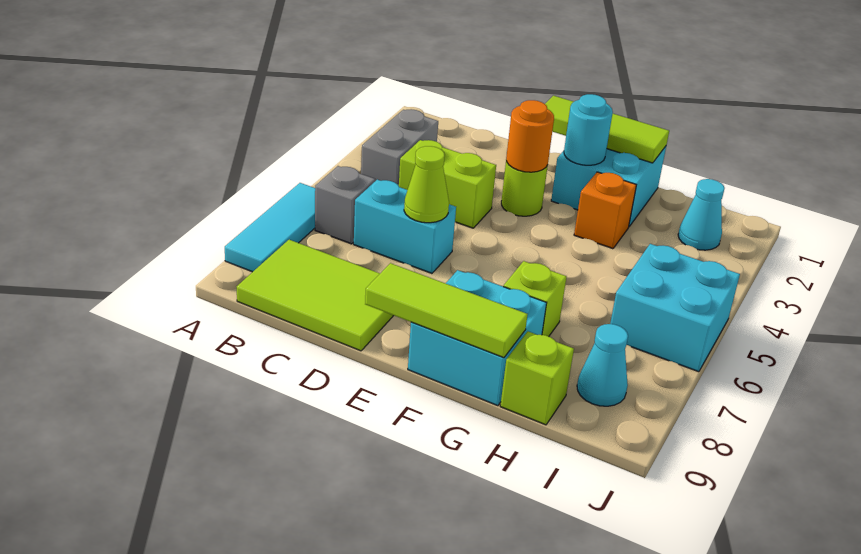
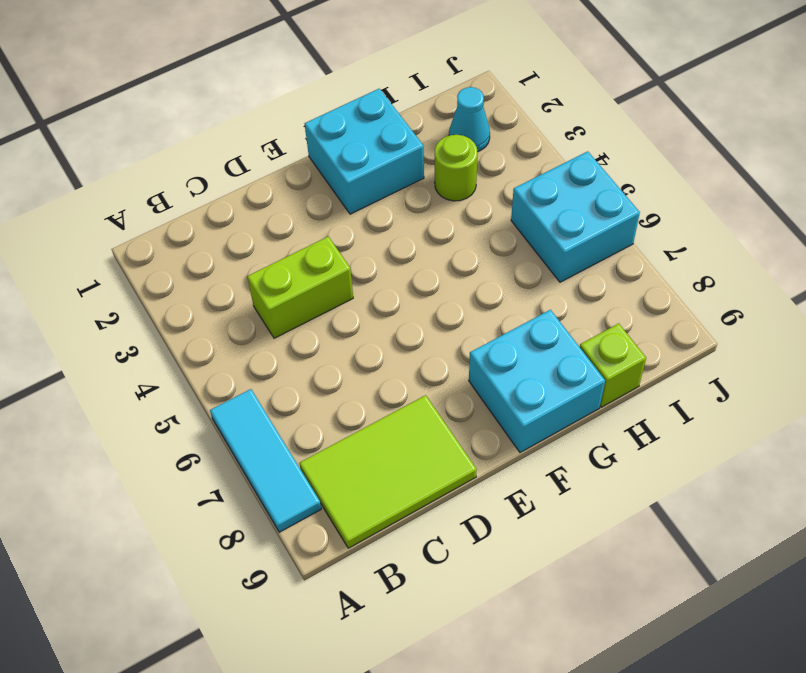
lime 1x1 round brick [435,135,478,201] -> lime 1x1 round brick moved to [501,161,548,216]
none -> grey 1x2 brick [361,109,438,186]
none -> grey 1x1 brick [315,166,375,244]
none -> cyan 1x2 brick [354,180,456,273]

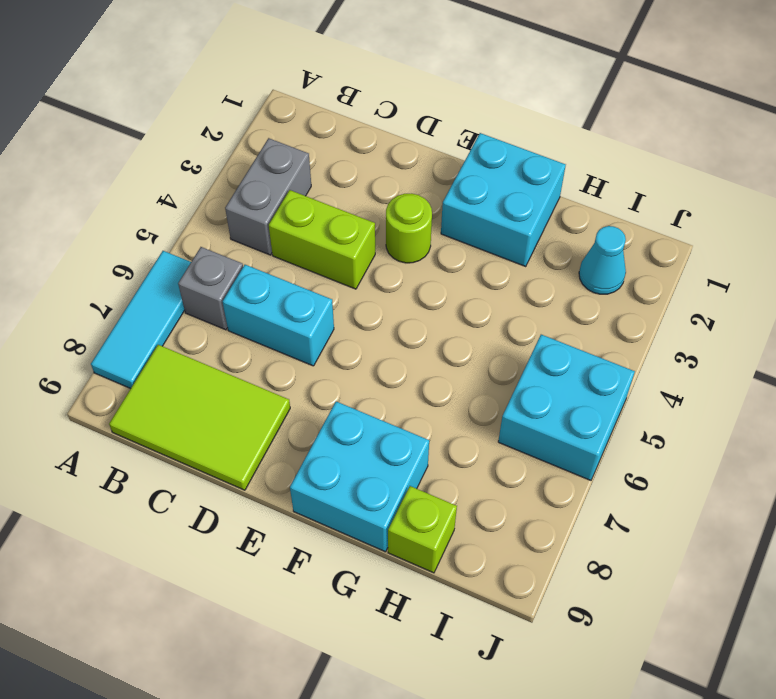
none -> orange 1x1 brick [574,172,636,249]
none -> lime 1x1 brick [503,261,566,336]
none -> cyan 1x1 cone [577,324,628,406]

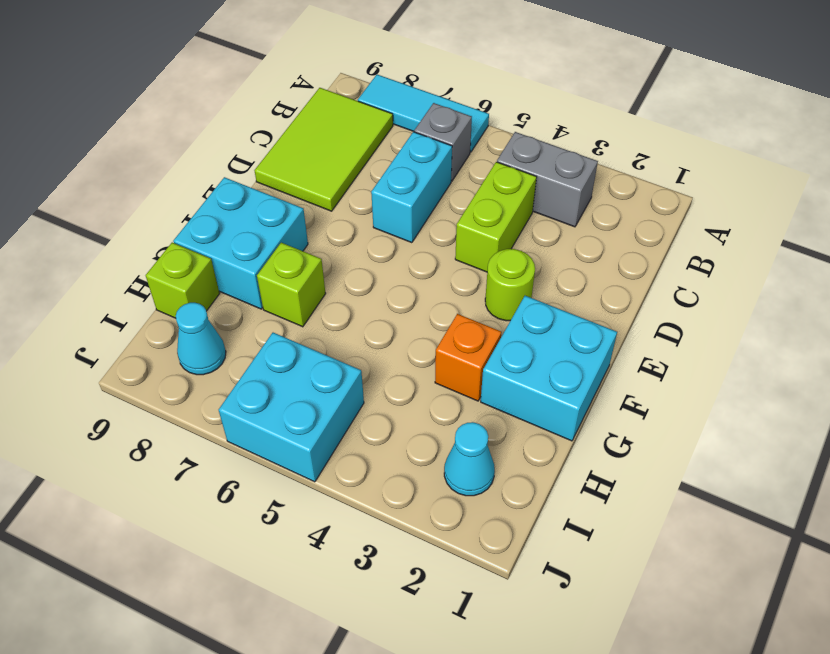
none -> lime 1x1 cone [404,146,449,223]
none -> lime 1x3 tile [545,96,669,163]
none -> orange 1x1 round brick [506,100,554,172]

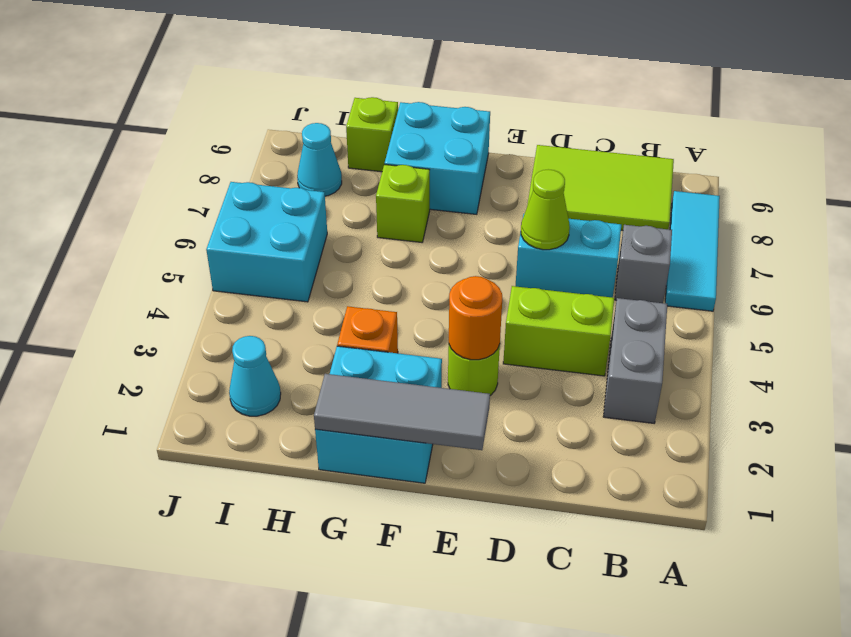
grey 1x3 tile [314,374,490,450] -> lime 1x3 tile [545,96,669,163]
none -> lime 1x3 tile [365,263,528,358]
none -> cyan 1x1 round brick [564,94,613,165]

